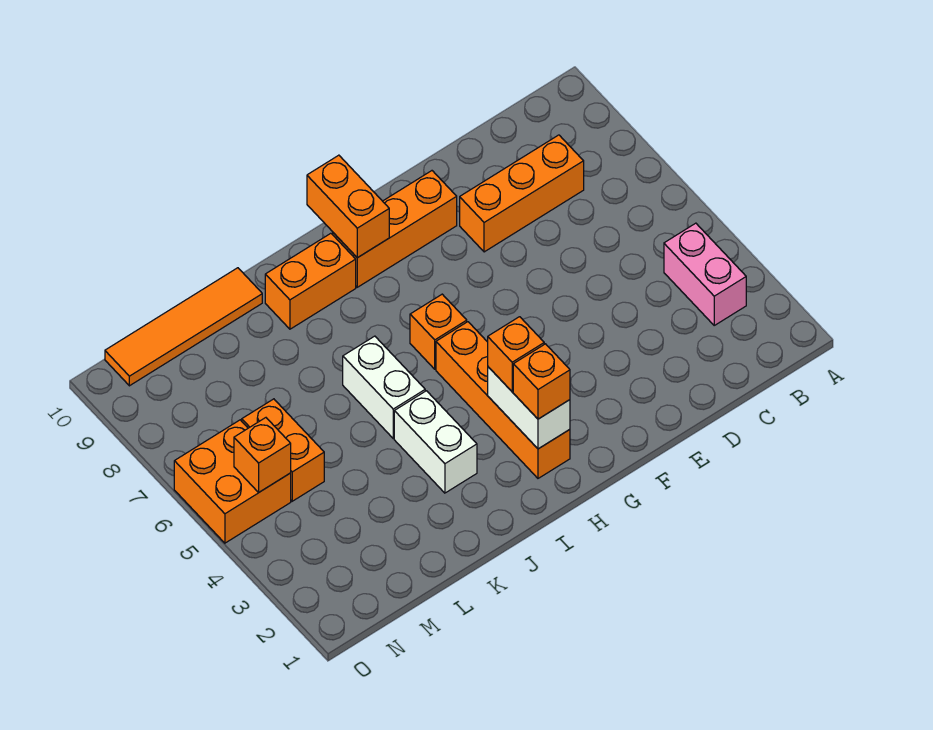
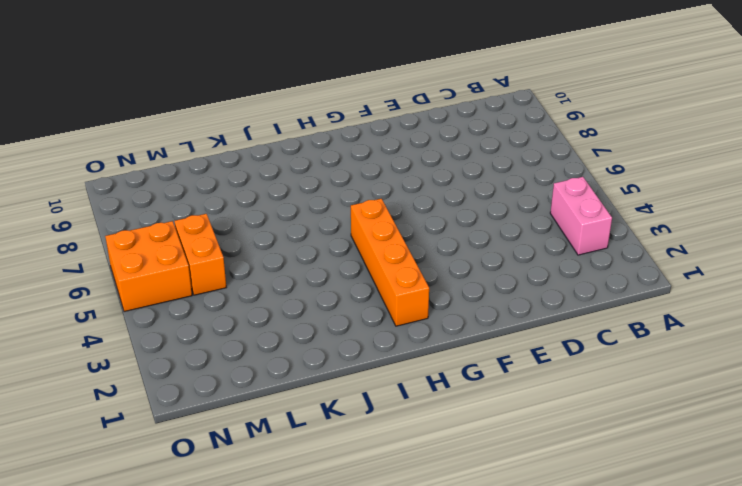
none -> orange 1x3 brick [460,135,584,252]
none -> orange 1x3 brick [333,171,457,287]
none -> orange 1x1 brick [410,294,467,369]

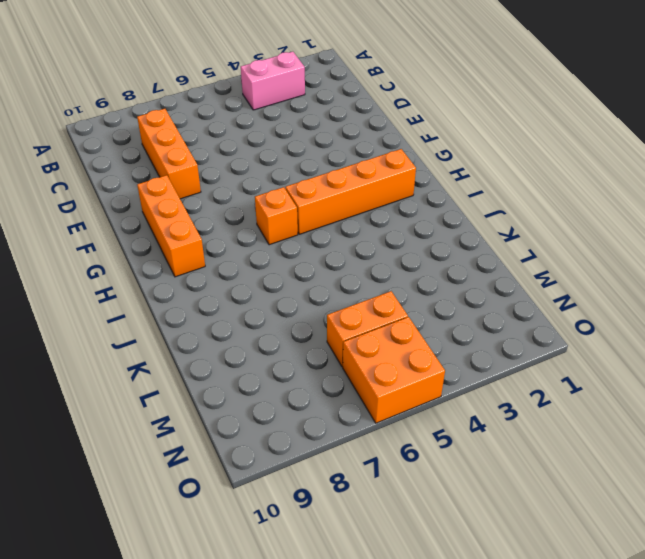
none -> orange 1x2 brick [265,233,356,329]
none -> white 1x2 brick [394,391,477,493]
none -> white 1x2 brick [343,336,425,438]

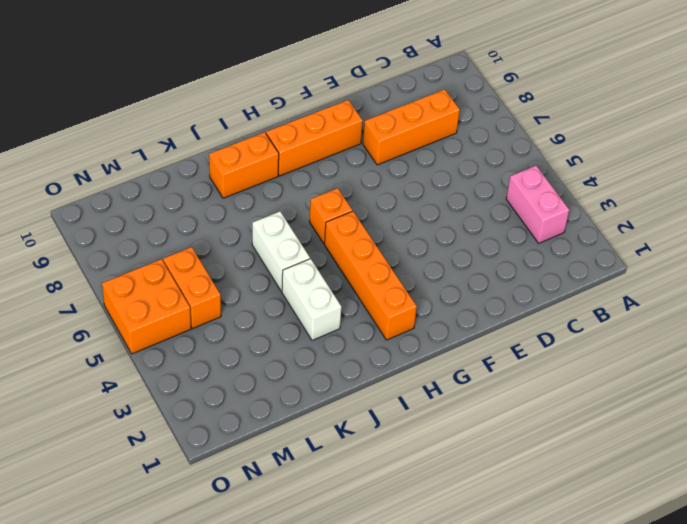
none -> orange 1x4 tile [105,268,262,386]
none -> white 1x2 brick [488,367,570,449]
none -> orange 1x2 brick [307,155,389,258]

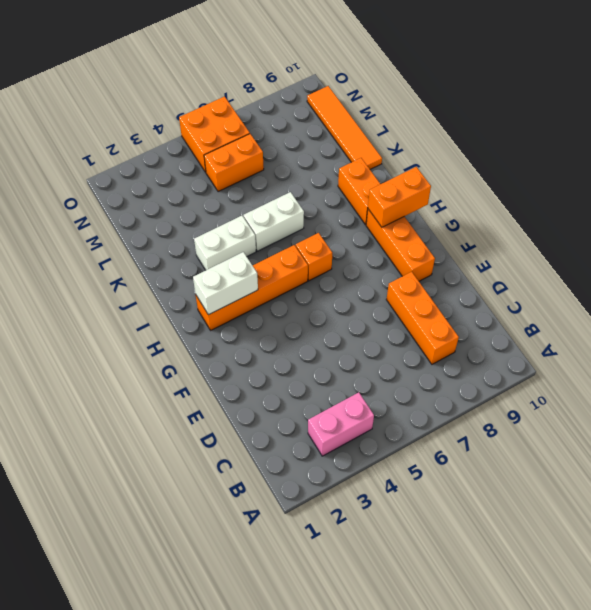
none -> orange 1x1 brick [234,418,291,493]
none -> orange 1x1 brick [513,344,570,419]
none -> orange 1x1 brick [488,317,544,392]

